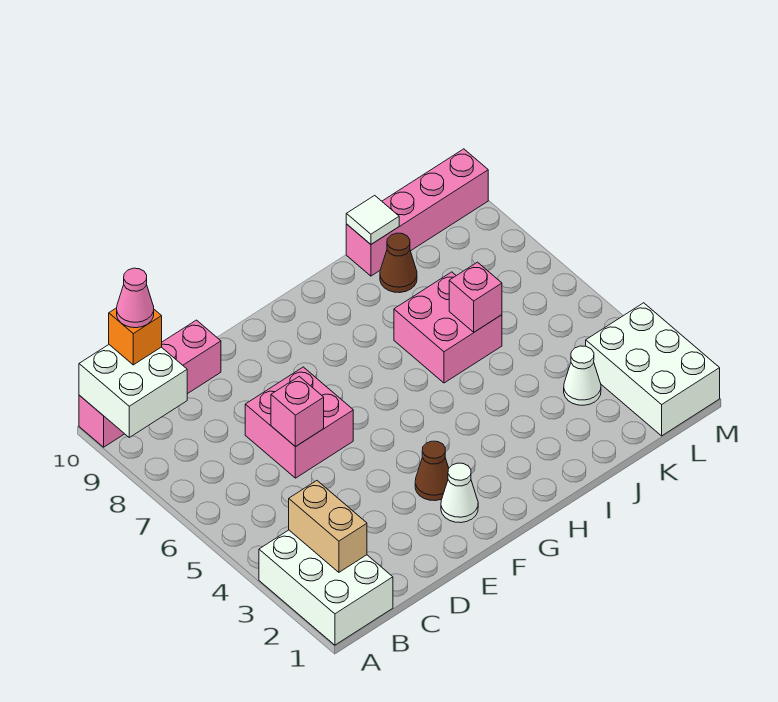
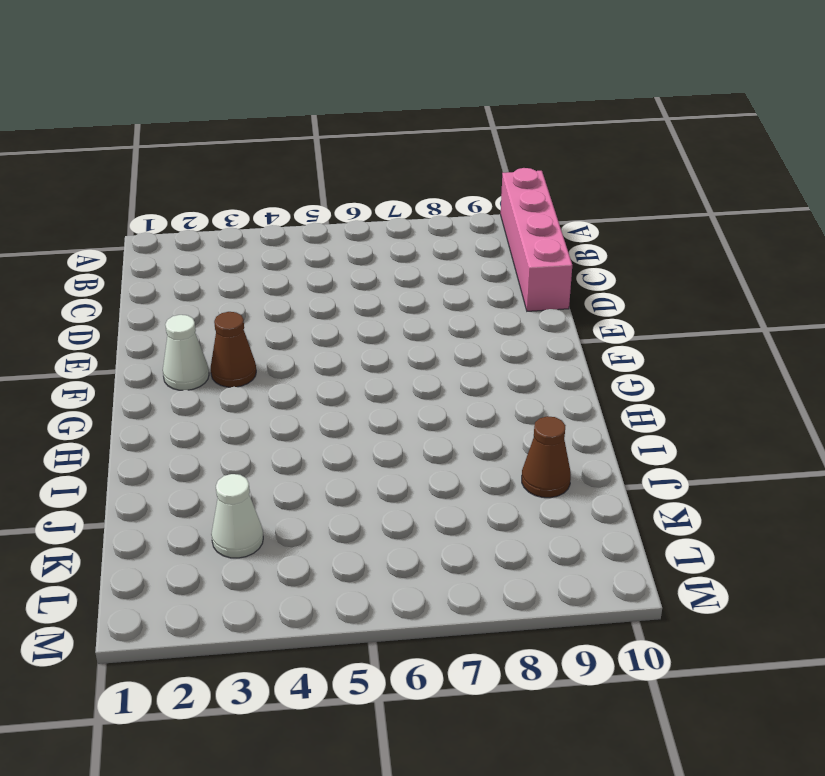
none -> white 2x3 brick [259,530,393,645]
none -> pink 2x2 brick [245,367,353,478]
none -> pink 2x2 brick [394,272,502,383]

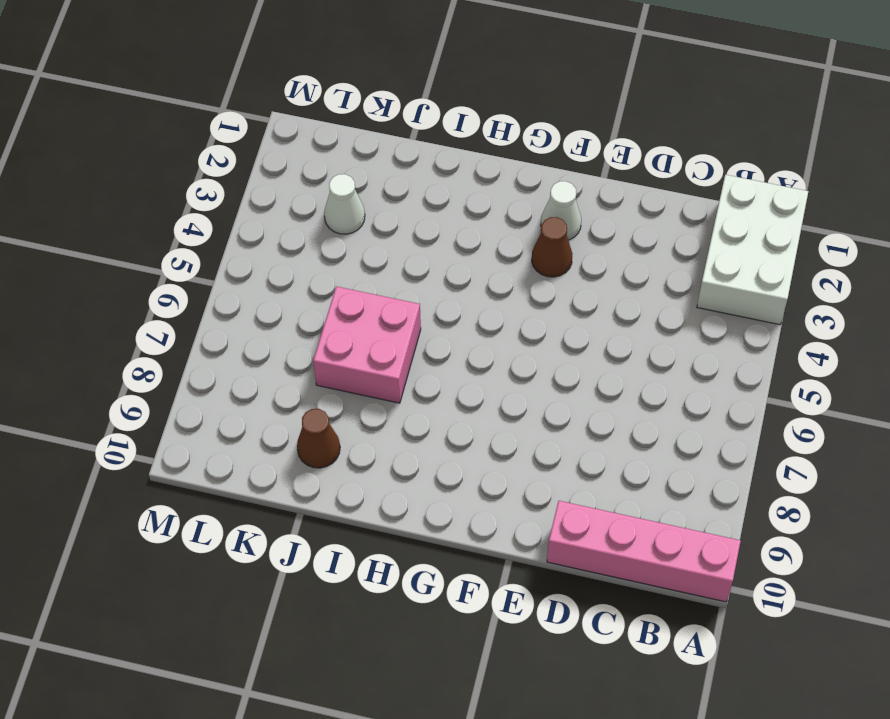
none -> pink 2x2 brick [245,367,353,478]
none -> pink 1x4 brick [346,149,488,276]
none -> white 2x3 brick [586,303,720,436]

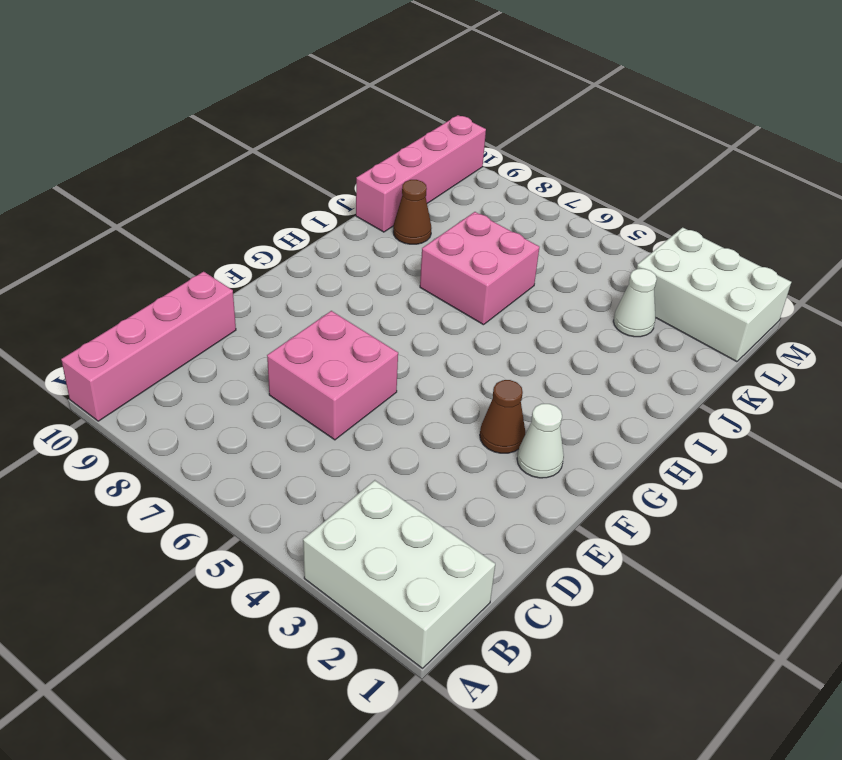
none -> white 2x2 brick [79,345,187,437]
none -> tan 1x2 brick [289,481,367,572]
none -> pink 1x1 brick [271,376,324,447]

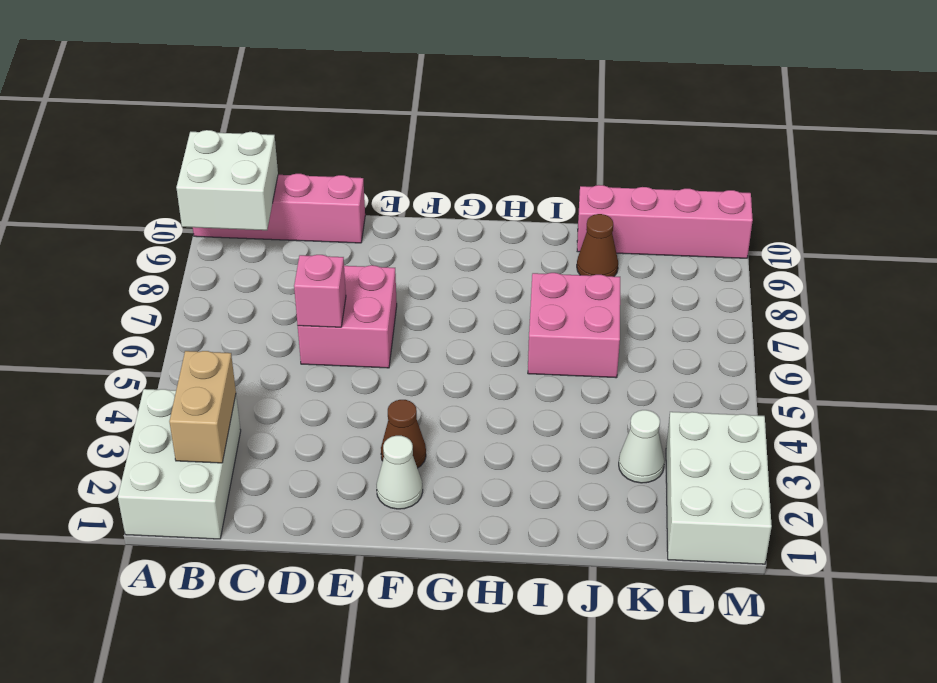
none -> pink 1x1 brick [449,262,502,332]
none -> white 1x1 tile [346,195,399,244]
none -> orange 1x1 brick [109,308,162,365]

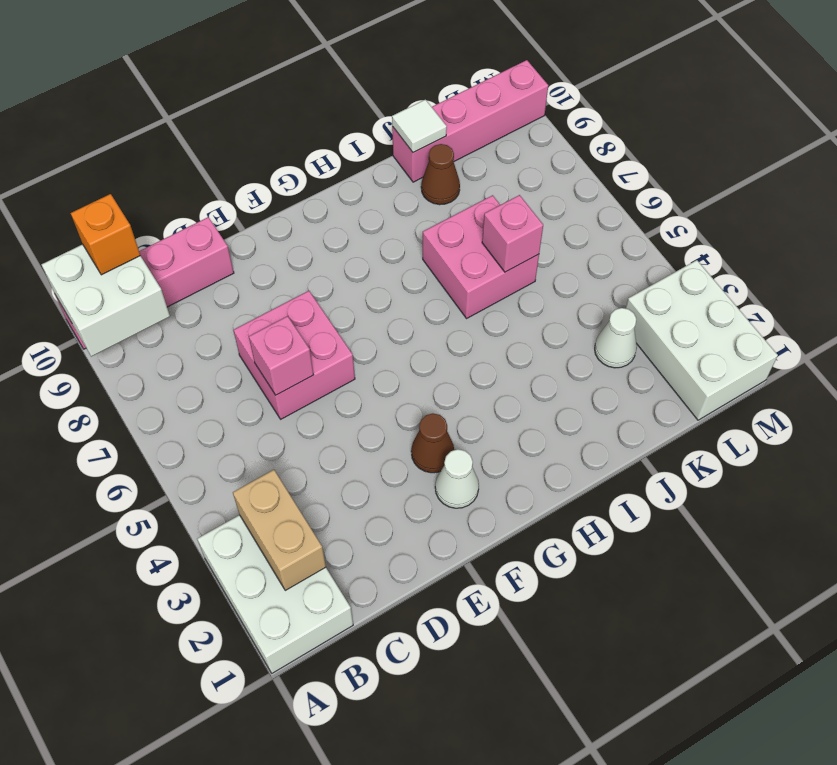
none -> pink 1x1 cone [117,268,154,328]

